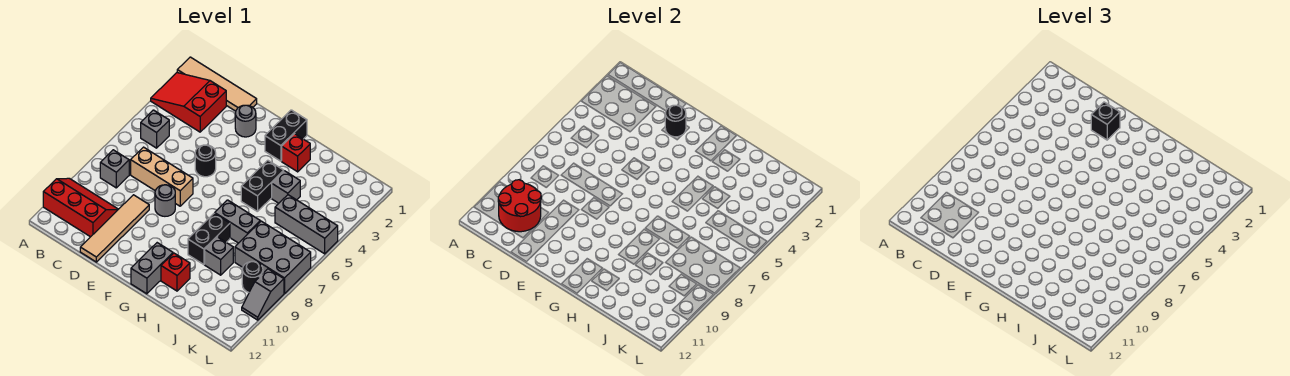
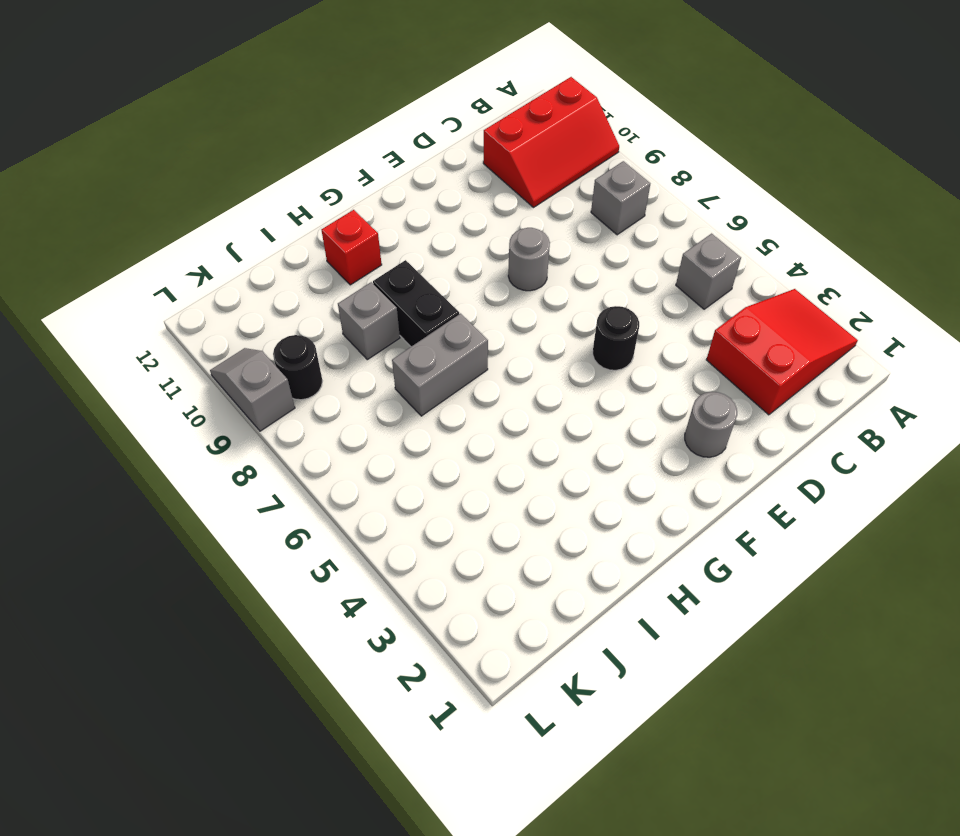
none -> tan 1x4 tile [177,57,257,111]
none -> tan 1x3 brick [131,147,193,206]
none -> tan 1x4 tile [80,195,149,262]

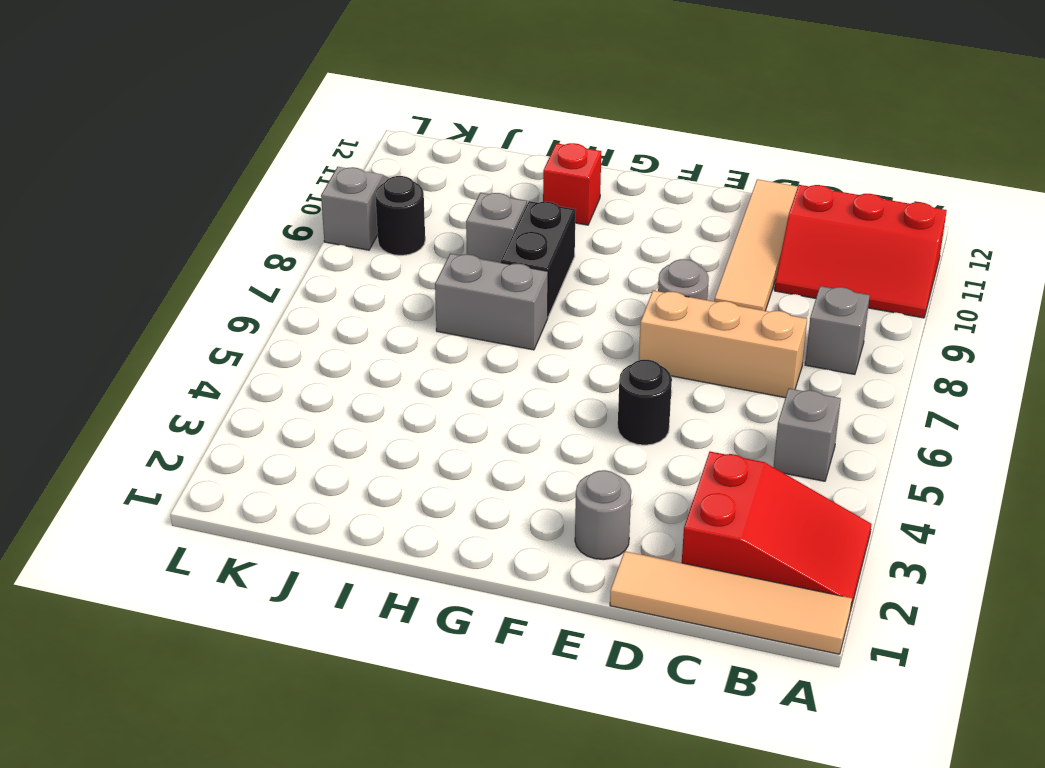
none -> black 1x2 brick [265,110,307,161]
none -> grey 1x2 brick [131,243,173,294]
none -> red 1x1 brick [282,134,310,172]

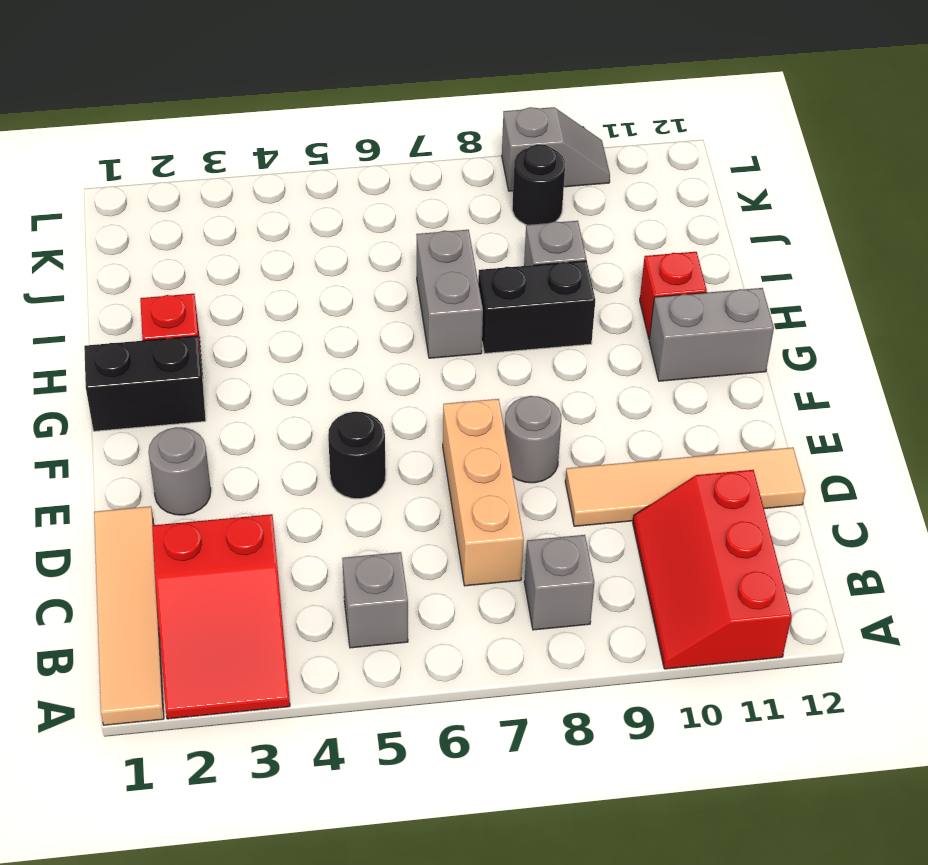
none -> black 1x2 brick [241,160,284,212]
none -> grey 1x1 brick [272,171,300,203]
none -> grey 1x3 brick [275,195,338,254]

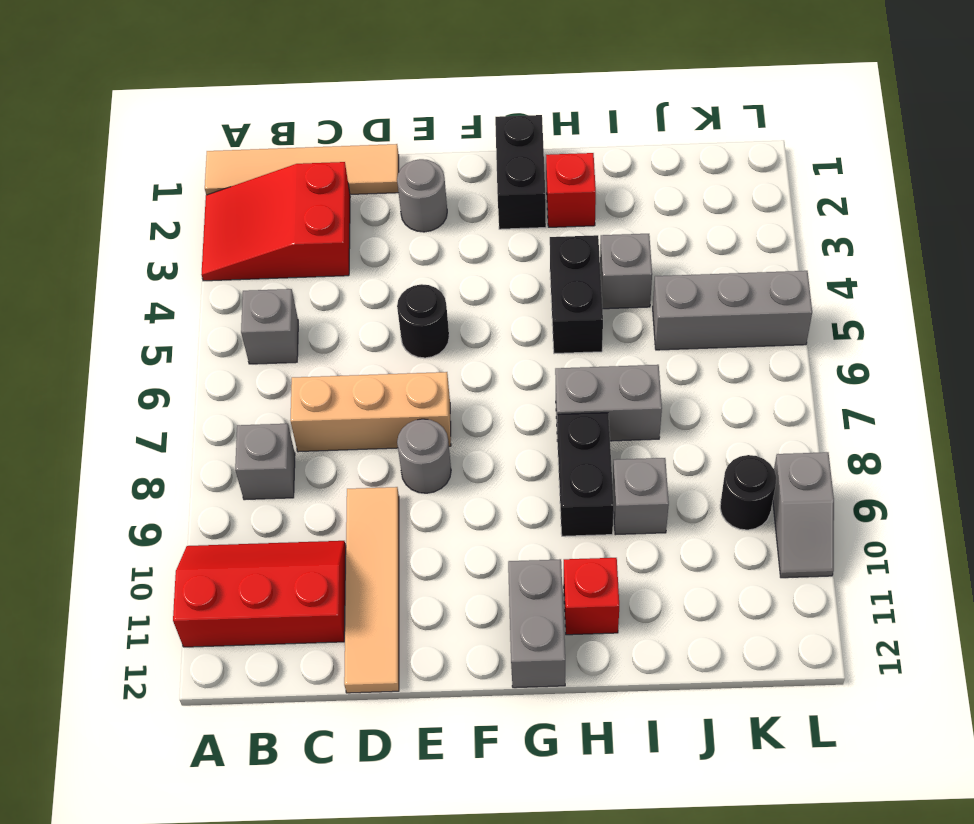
none -> grey 2x3 brick [235,221,311,294]
none -> red 2x2 round brick [498,180,541,232]
none -> black 1x1 round brick [665,105,686,137]

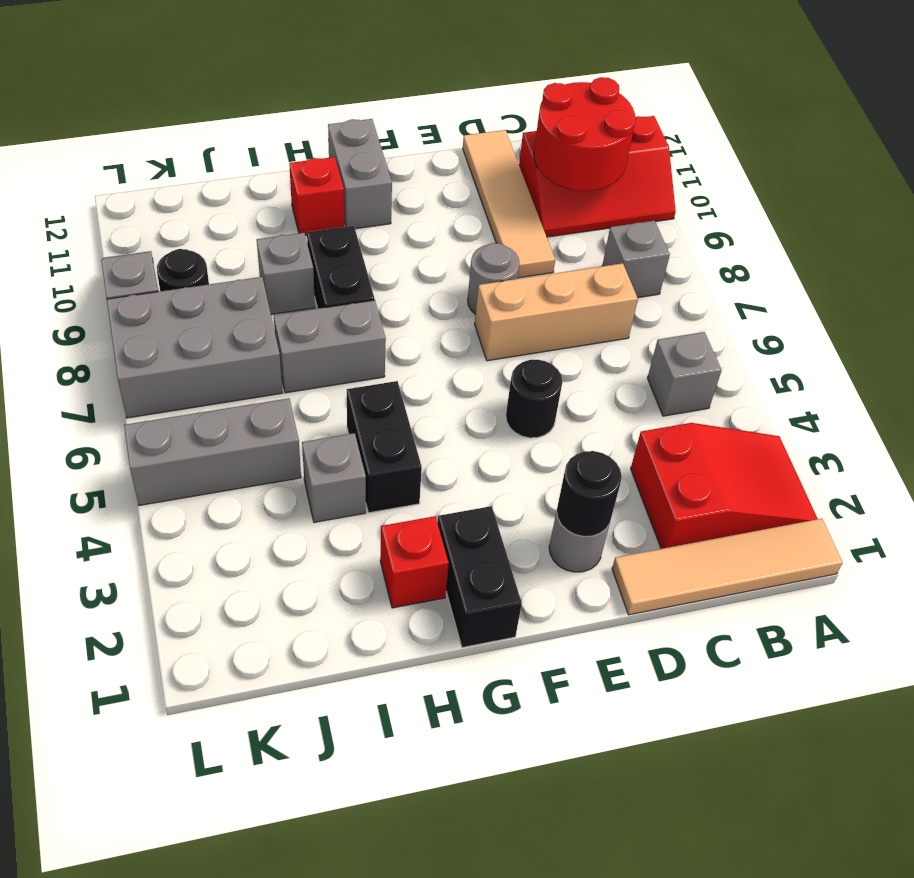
none -> black 1x1 brick [1091,102,1120,140]

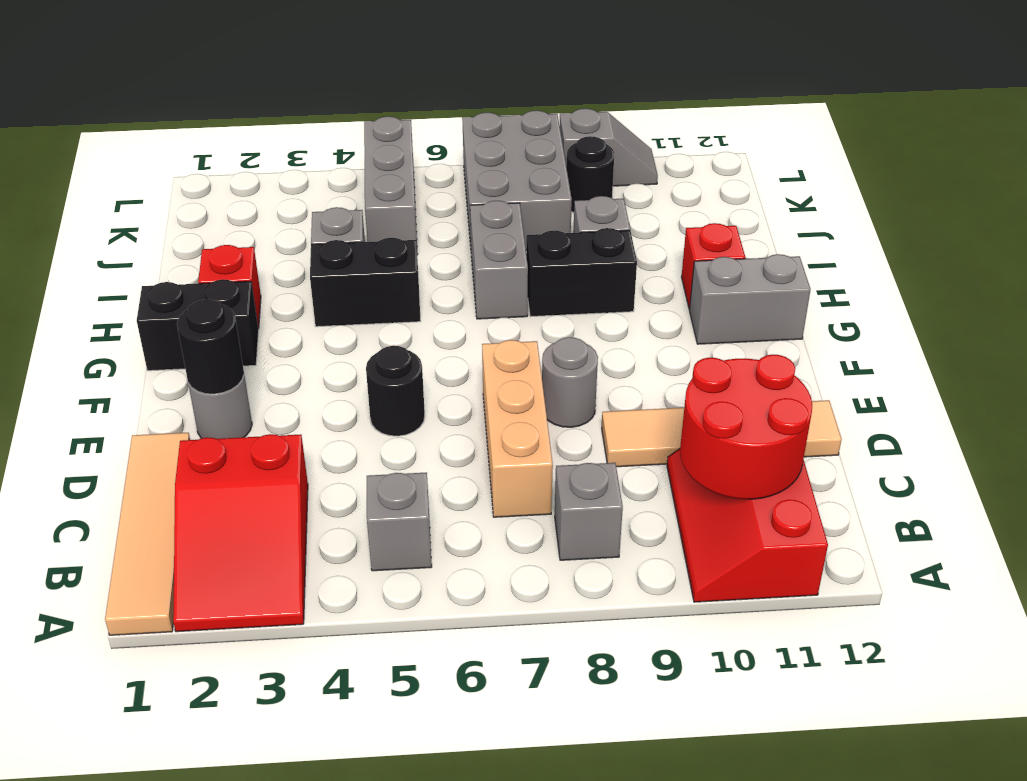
none -> black 1x1 brick [1091,102,1120,140]

